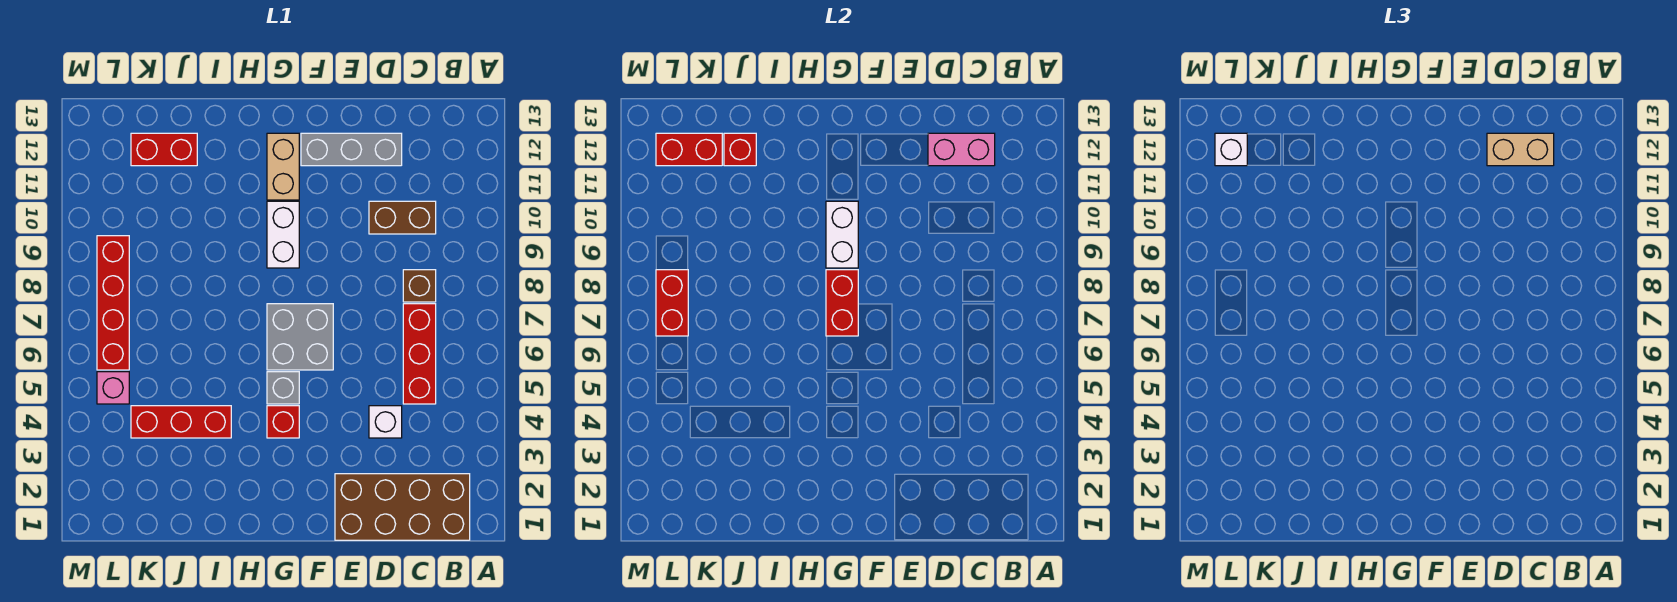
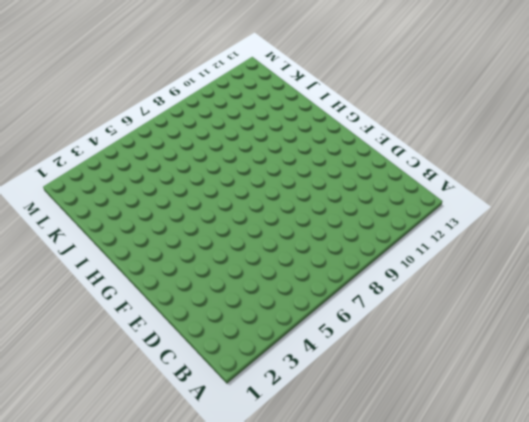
none -> brown 2x4 brick [335,474,470,540]
none -> red 1x3 brick [403,304,436,404]
none -> brown 1x1 brick [403,270,436,302]

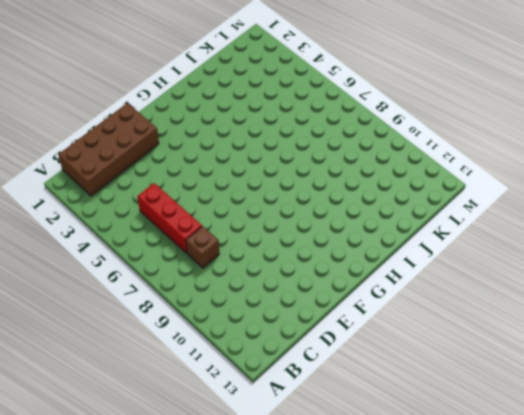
none -> brown 1x2 brick [369,201,436,234]
none -> white 1x1 brick [369,406,402,438]
none -> grey 1x3 brick [301,133,402,166]

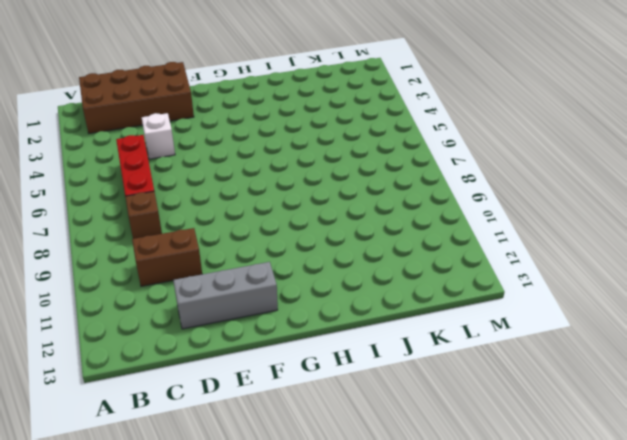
none -> grey 2x2 brick [267,304,333,370]
none -> red 1x1 brick [267,406,299,438]
none -> grey 1x1 brick [267,372,299,404]

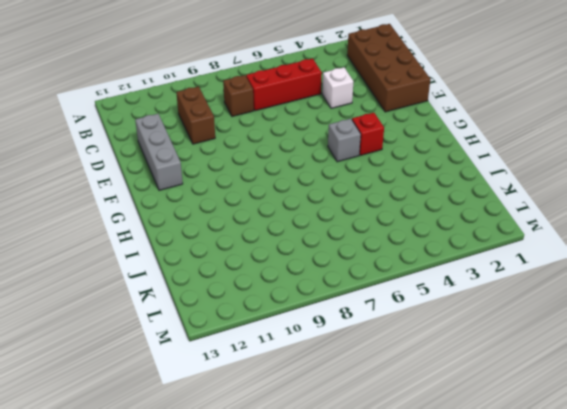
none -> grey 2x2 brick [267,304,333,370]
none -> white 1x2 brick [267,201,299,268]
none -> tan 1x2 brick [267,133,299,200]

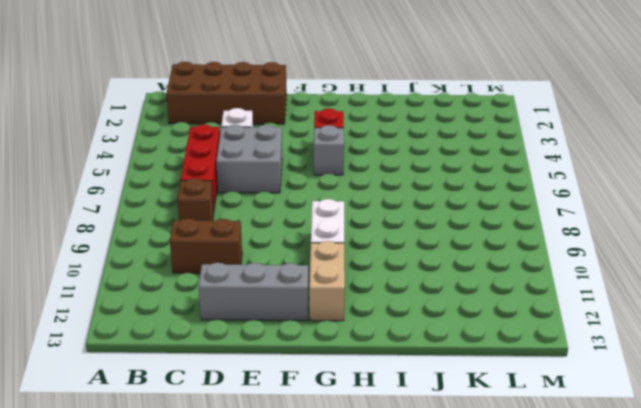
grey 2x2 brick [216,125,282,193] -> grey 2x2 brick moved to [267,304,333,370]
none -> red 1x3 brick [131,406,231,438]
none -> red 1x2 brick [131,133,197,166]
none -> pink 1x1 brick [97,372,129,404]

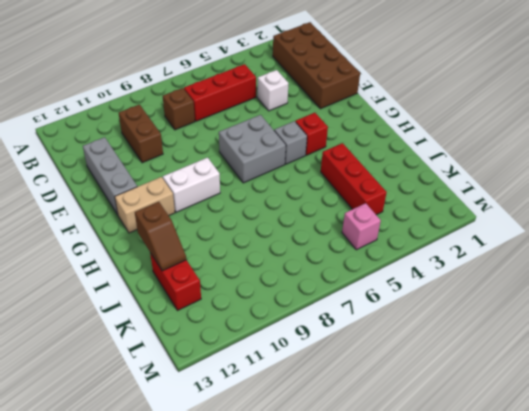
brown 1x2 slope [135,202,186,271] -> red 1x1 brick [724,133,756,166]
none -> red 1x4 brick [97,236,129,370]
none -> pink 1x2 brick [928,133,995,166]
none -> red 1x2 brick [826,270,858,336]

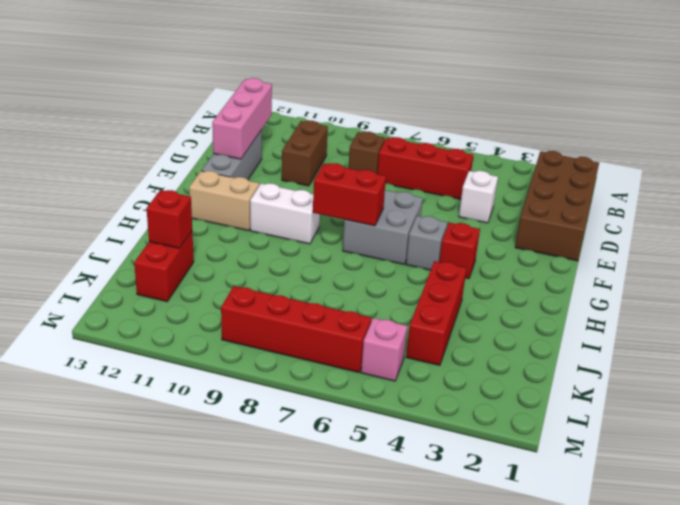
pink 1x3 brick [212,78,272,159] -> pink 1x2 brick [928,133,995,166]
none -> white 1x2 brick [826,201,858,268]
none -> red 1x2 brick [656,133,722,166]
none -> red 1x2 brick [656,270,688,336]

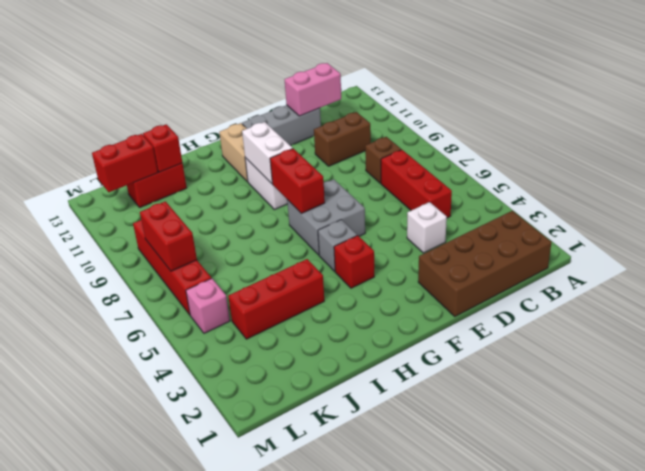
none -> tan 1x2 brick [1487,133,1554,166]
none -> white 1x1 brick [1215,133,1247,166]

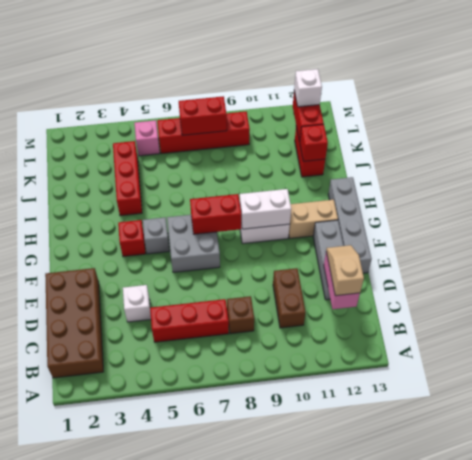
tan 1x2 slope [326,245,364,296] -> tan 1x2 brick [1487,133,1554,166]
grey 1x4 brick [328,177,372,273] -> none

